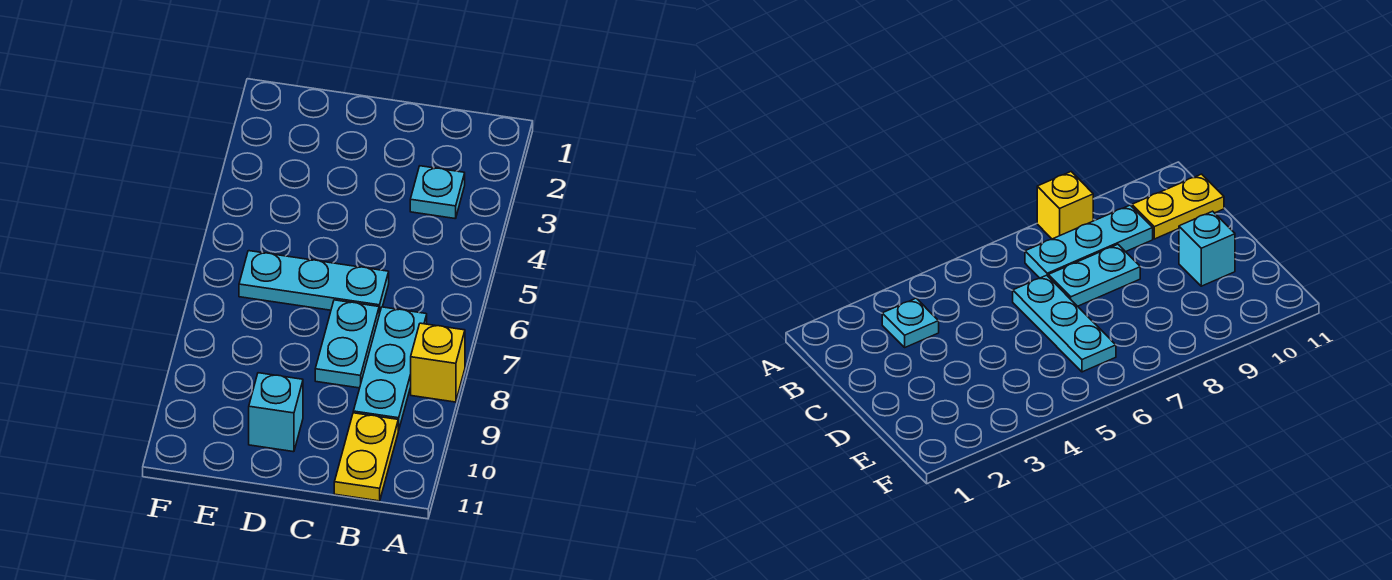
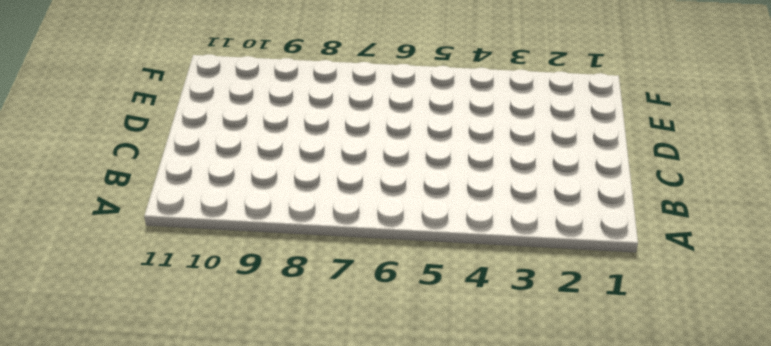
none -> yellow 1x1 brick [411,323,465,402]
none -> cyan 1x1 plate [410,166,465,219]

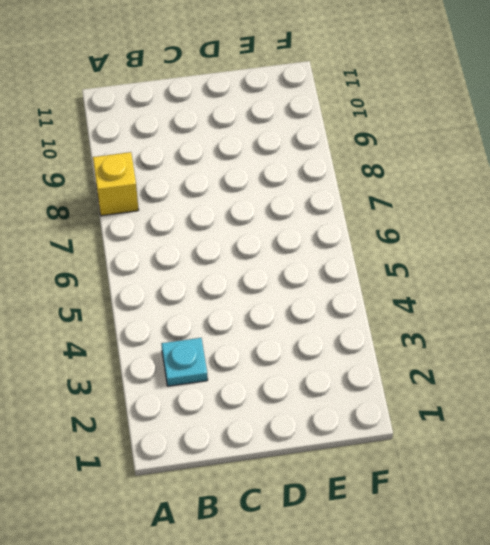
none -> cyan 1x3 plate [353,307,427,430]
none -> yellow 1x2 plate [334,413,398,501]

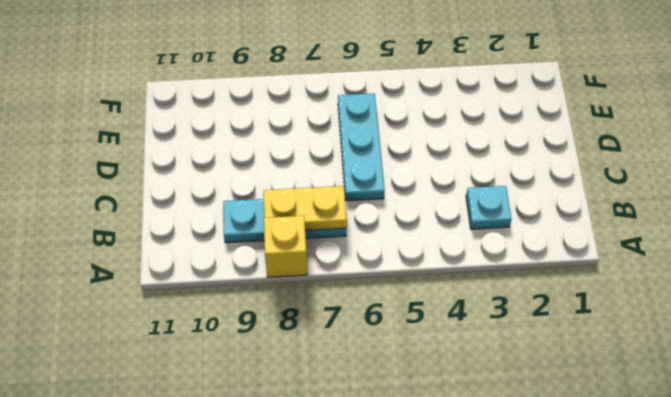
yellow 1x2 plate [263,186,347,230] -> yellow 1x2 plate moved to [334,413,398,501]
none -> cyan 1x2 plate [315,300,379,388]
none -> cyan 1x1 brick [249,373,303,452]

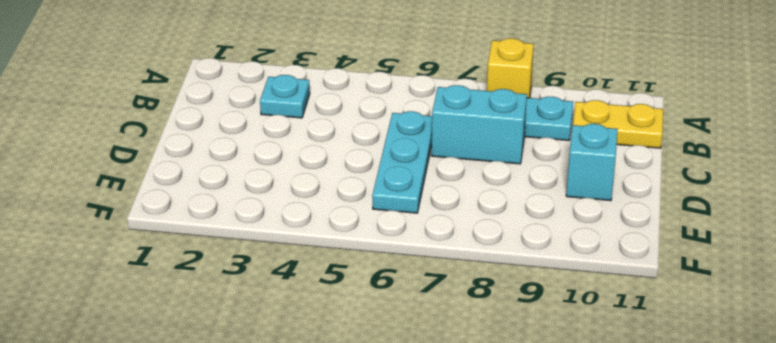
cyan 1x2 brick [431,85,527,164] -> cyan 1x2 plate [315,300,379,388]

